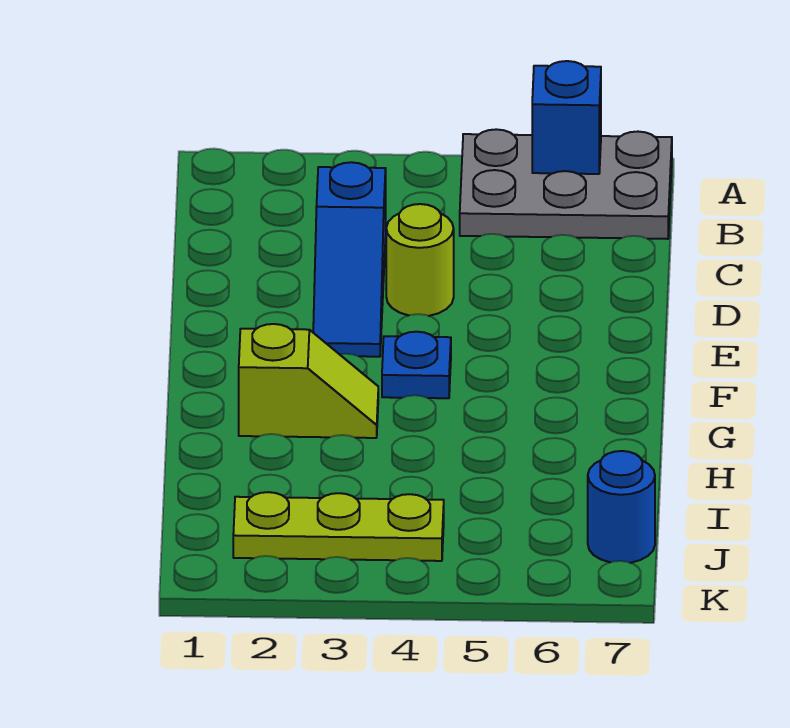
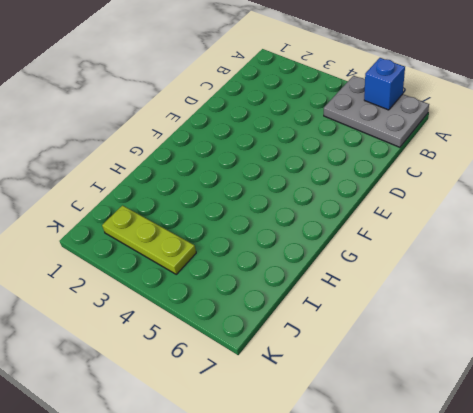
none -> blue 1x3 slope [313,162,386,357]
none -> lime 1x1 round brick [386,204,454,316]

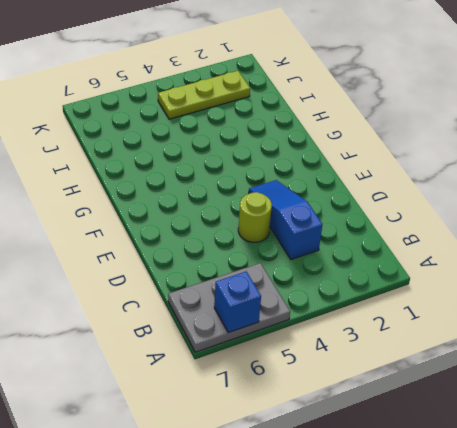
none -> blue 1x1 plate [382,332,451,398]
none -> lime 1x2 slope [239,324,378,438]

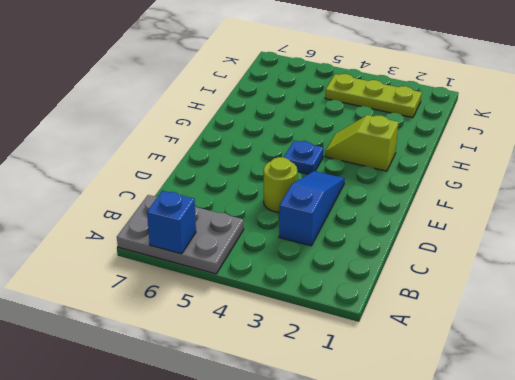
none -> blue 1x1 round brick [588,451,655,563]

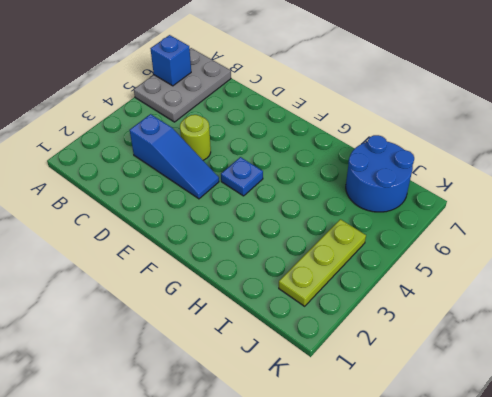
blue 2x2 round brick [346,135,414,212] -> blue 1x1 round brick [588,451,655,563]
none -> lime 1x2 slope [239,324,378,438]

